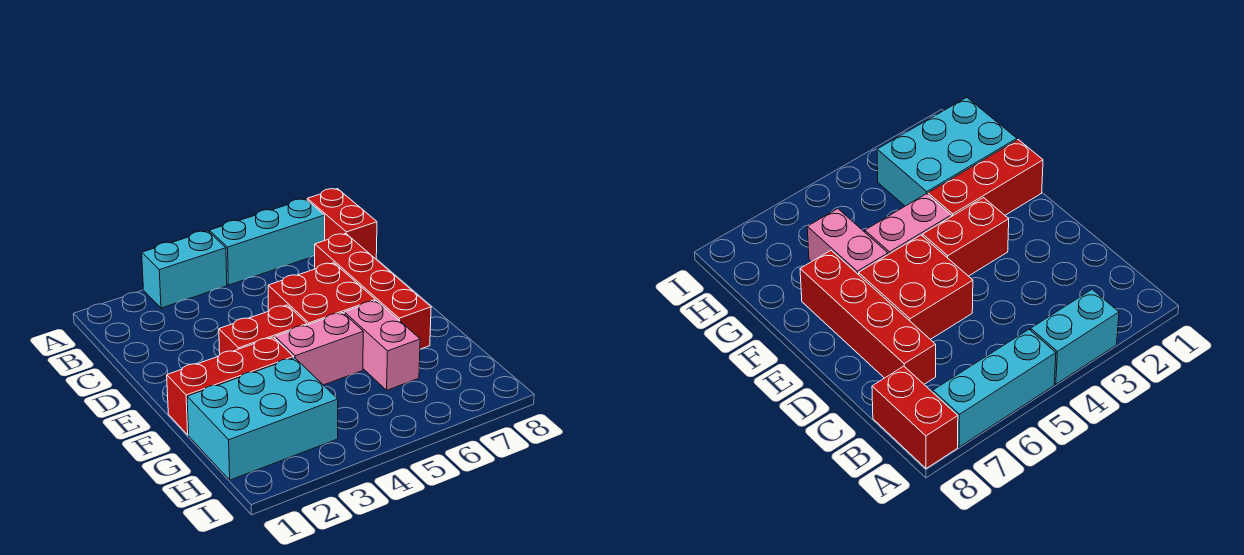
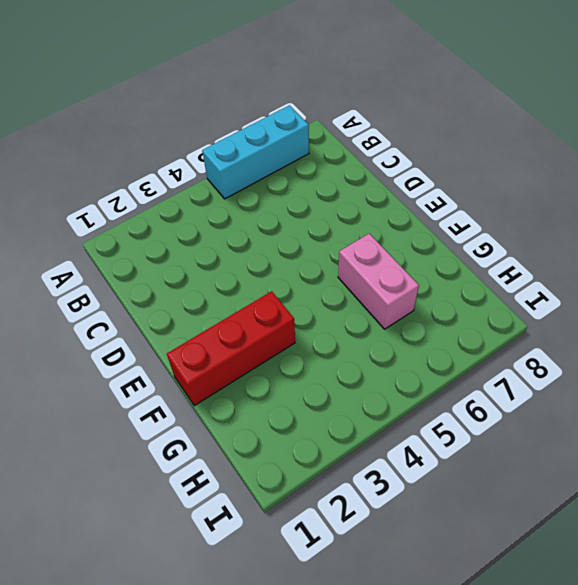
none -> cyan 1x2 brick [142,231,227,308]
none -> red 1x2 brick [307,189,377,259]

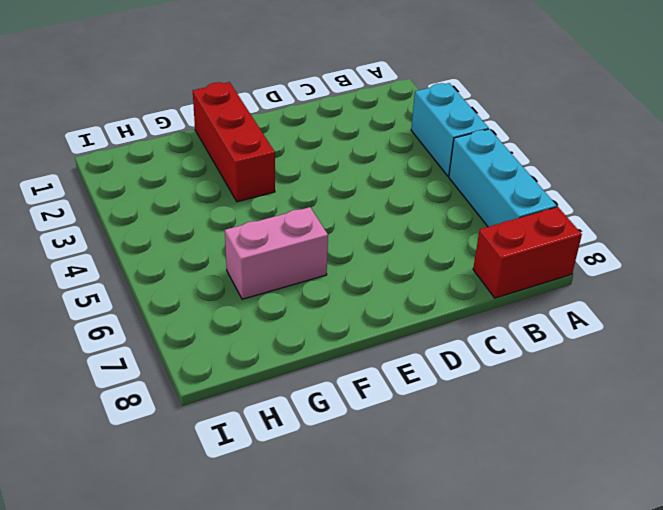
none -> red 1x4 brick [315,234,431,349]
none -> red 2x2 brick [268,263,375,325]

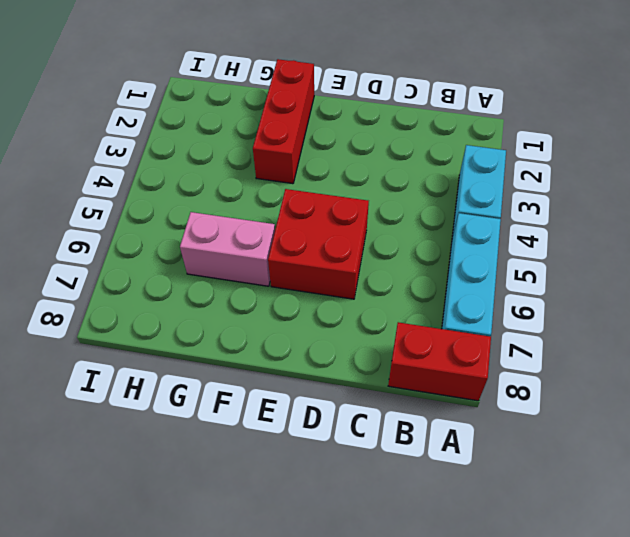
none -> red 1x4 brick [315,234,431,349]
none -> red 1x2 brick [219,305,307,354]

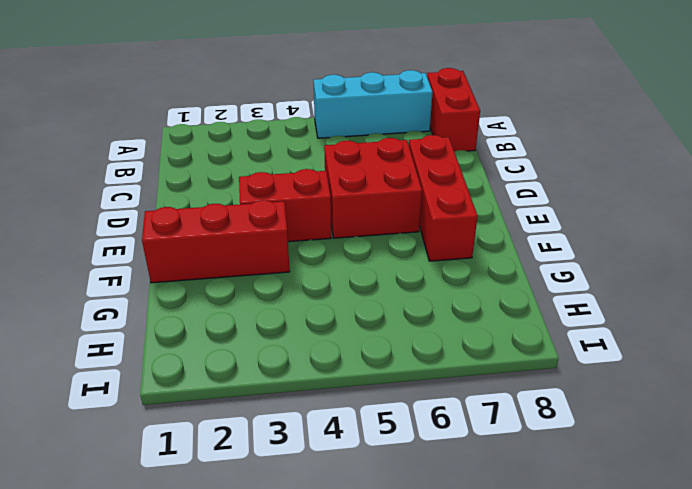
red 1x3 brick [409,135,478,261] -> red 1x4 brick [315,234,431,349]
none -> cyan 1x2 brick [142,231,227,308]
none -> pink 1x2 brick [275,313,363,385]

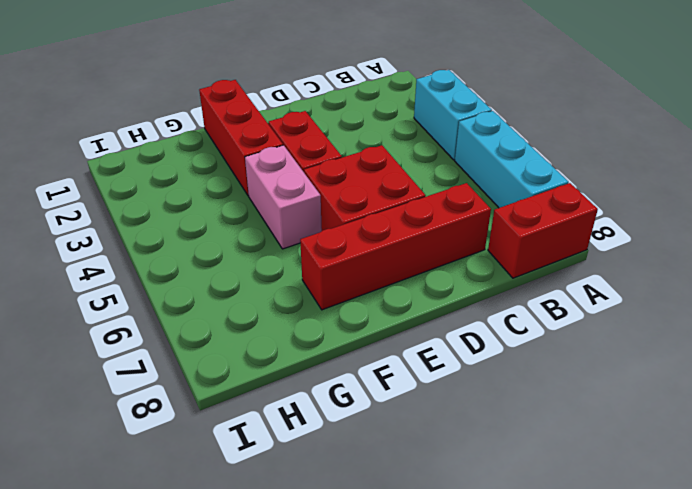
none -> pink 1x2 brick [344,300,420,390]
none -> cyan 2x3 brick [187,358,338,480]

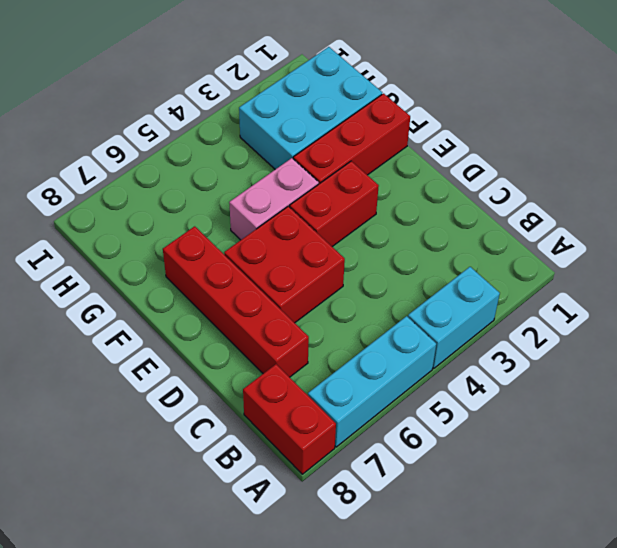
none -> pink 1x2 brick [344,300,420,390]

